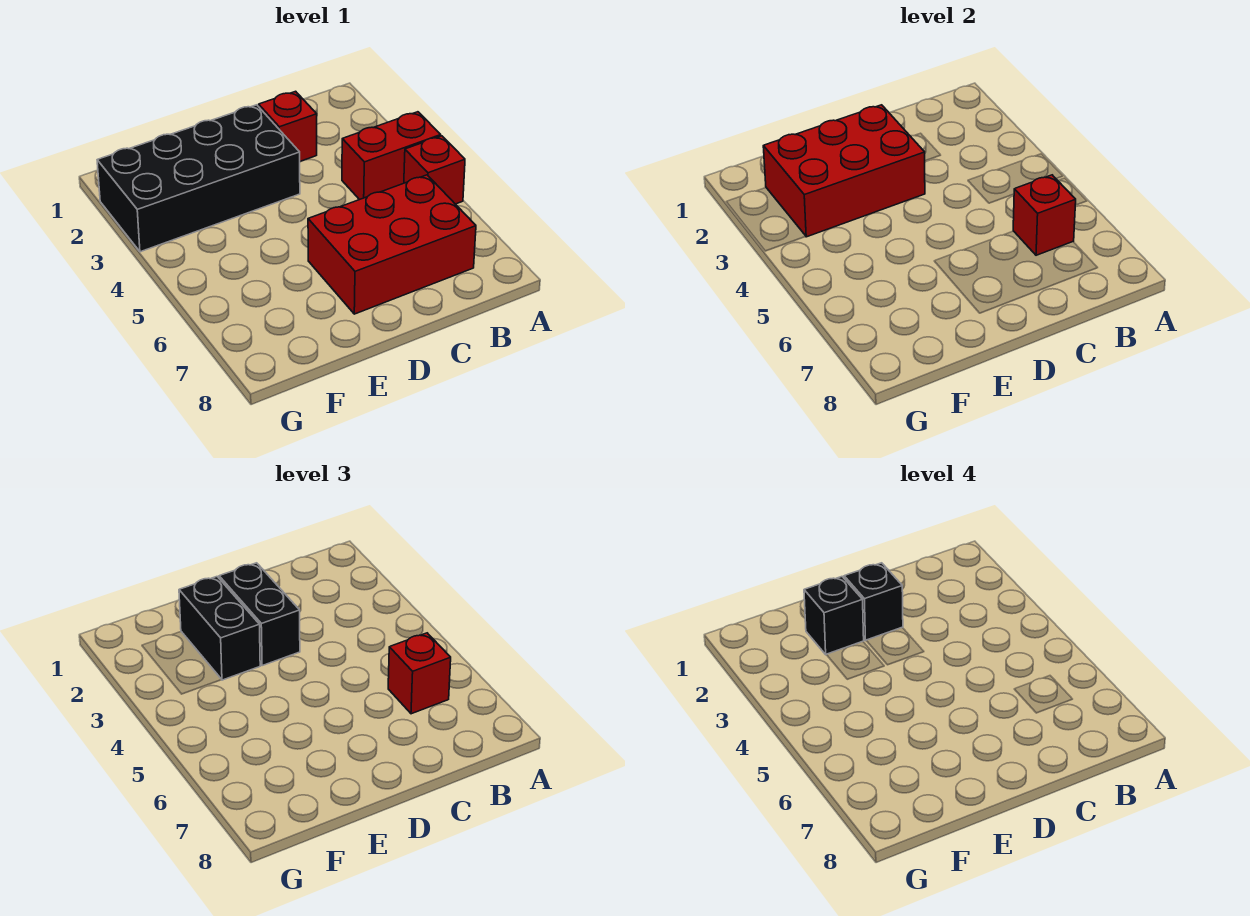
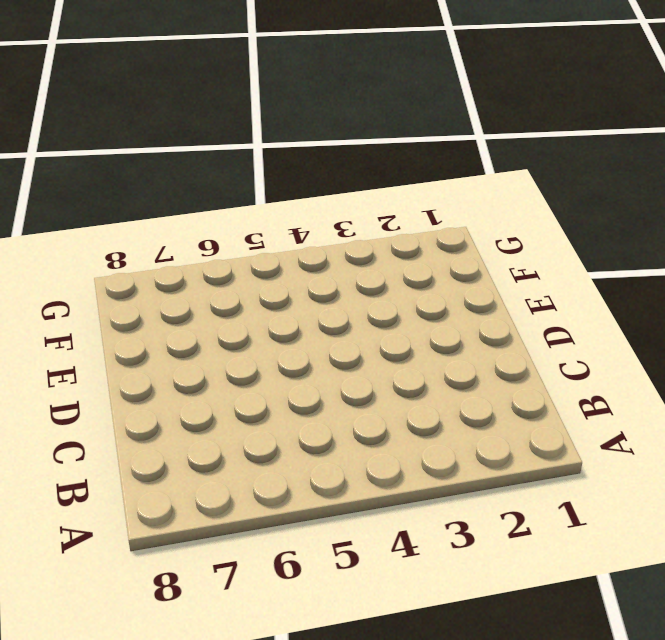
none -> red 1x2 brick [342,112,441,200]
none -> red 1x1 brick [404,136,465,204]
none -> red 2x3 brick [308,175,476,314]

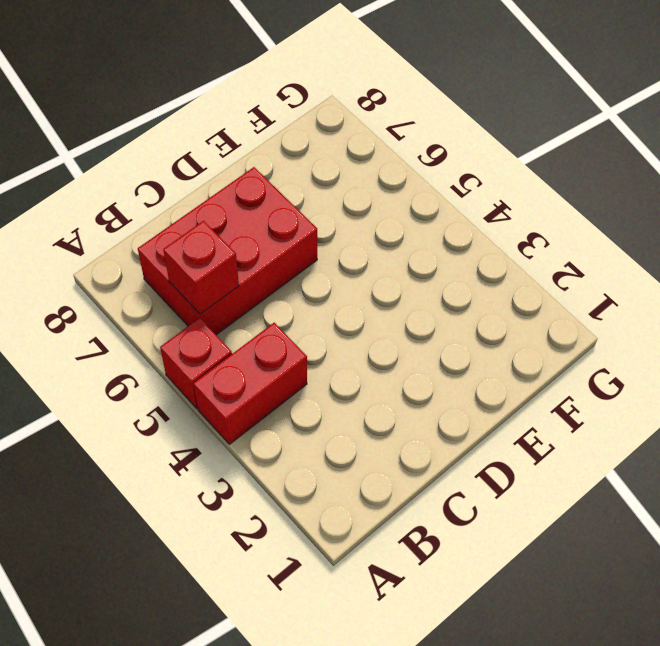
none -> red 1x1 brick [259,91,317,161]
none -> black 2x4 brick [97,105,300,252]
none -> red 2x3 brick [763,105,925,237]

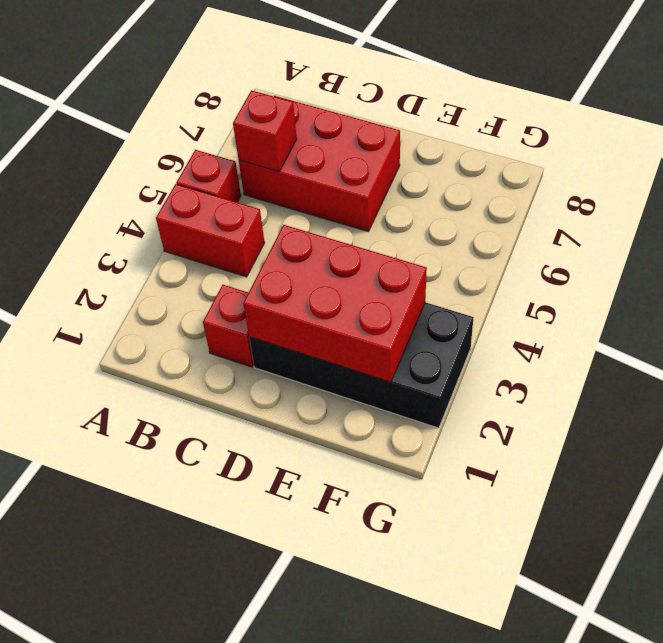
none -> red 1x1 brick [388,633,451,714]
none -> black 1x2 brick [219,563,300,665]
none -> black 1x2 brick [179,577,261,680]

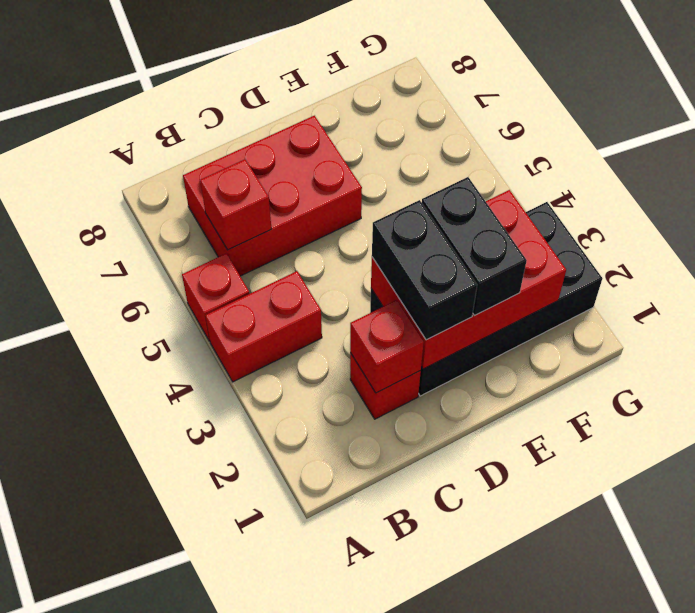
red 1x1 brick [350,300,424,393] -> red 1x1 brick moved to [388,633,451,714]
none -> black 1x1 brick [844,563,903,640]
none -> black 1x1 brick [804,577,864,655]

